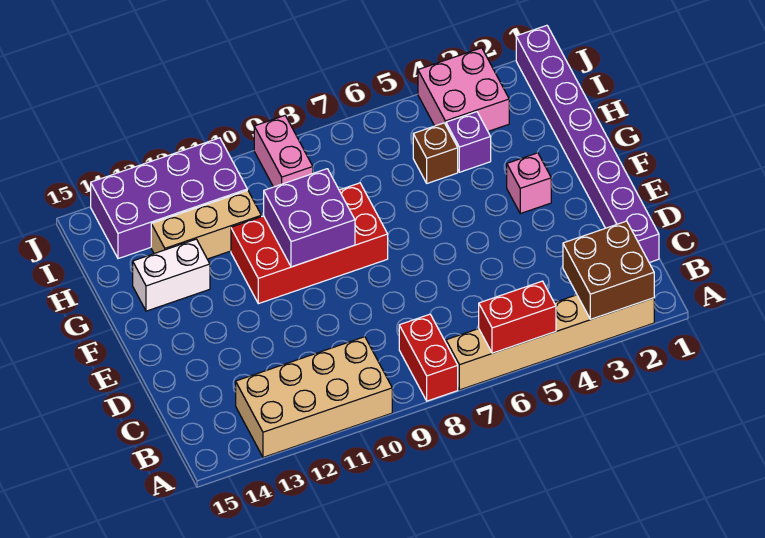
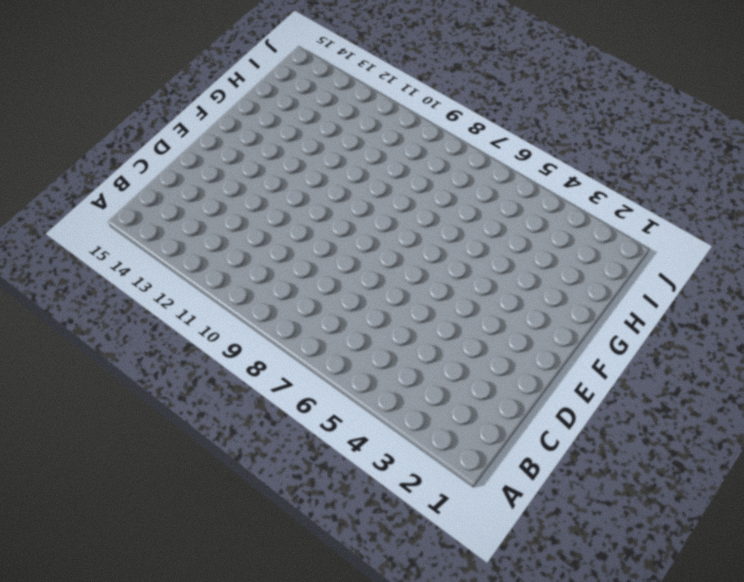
none -> tan 1x6 brick [446,295,654,390]
none -> red 1x2 brick [399,314,458,401]
none -> tan 2x4 brick [236,337,392,457]

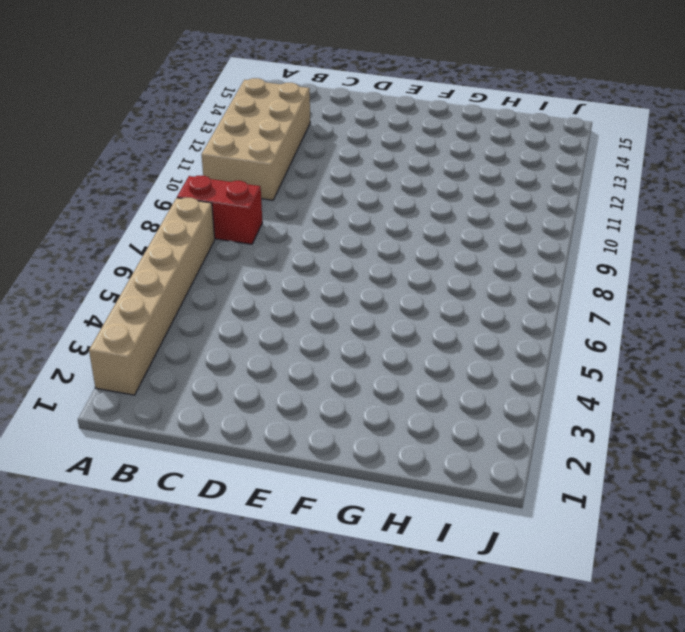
none -> purple 1x8 brick [516,25,659,263]
none -> pink 1x1 brick [507,153,551,214]
none -> red 2x4 brick [231,183,388,304]

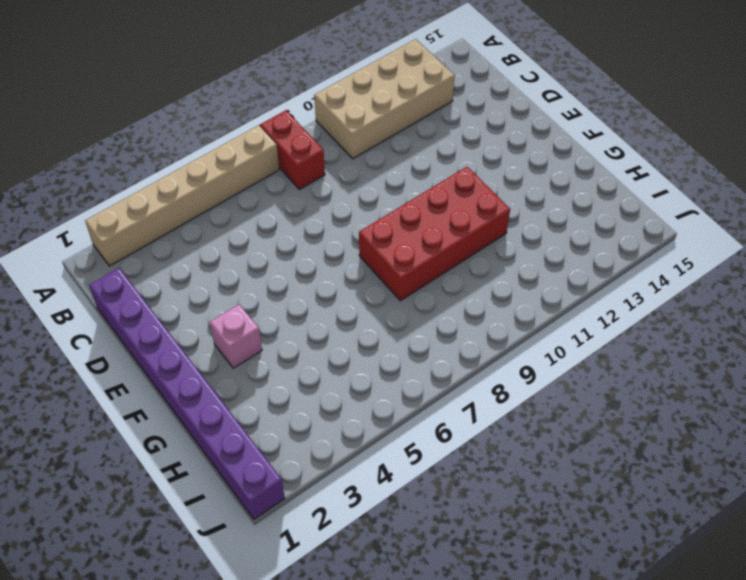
none -> white 1x2 brick [133,239,210,311]
none -> purple 1x1 brick [446,112,491,172]
none -> brown 1x1 brick [413,123,458,183]

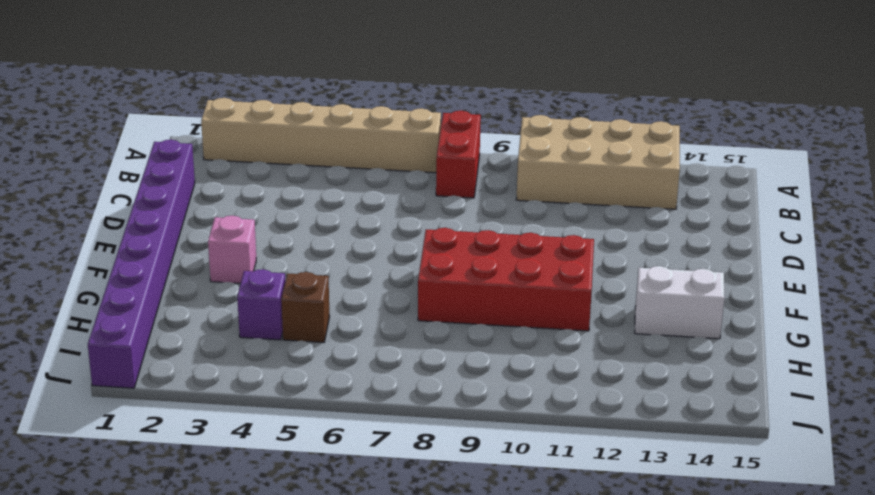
none -> tan 1x3 brick [151,190,261,259]
none -> pink 2x2 brick [418,48,509,131]
none -> pink 1x2 brick [254,116,313,187]

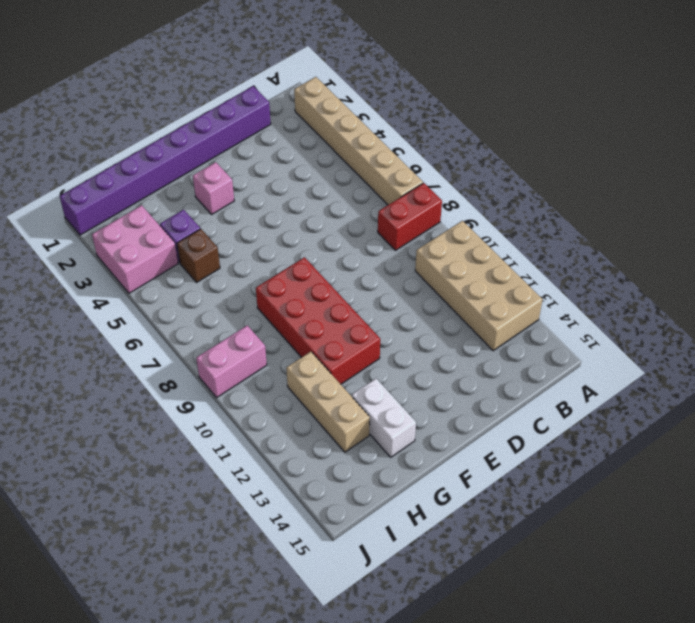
none -> purple 2x4 brick [91,138,247,259]
none -> brown 2x2 brick [563,221,654,319]
none -> red 1x2 brick [479,281,556,353]

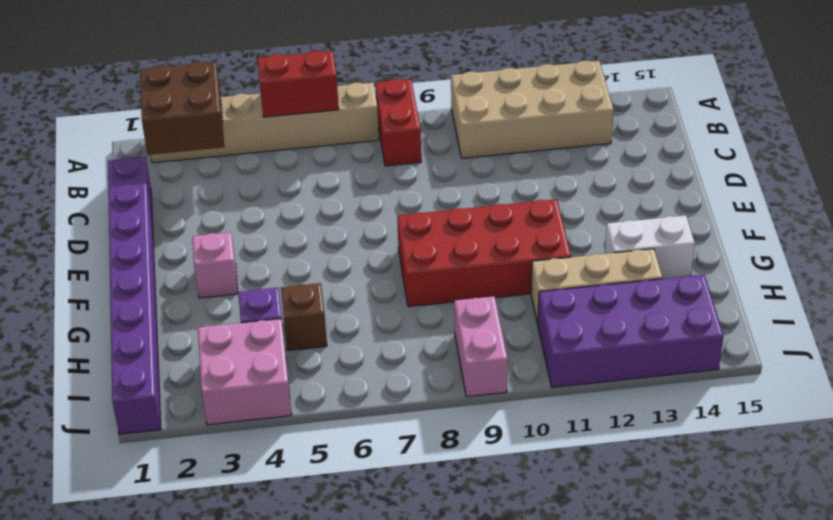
none -> purple 2x2 brick [264,169,355,267]

